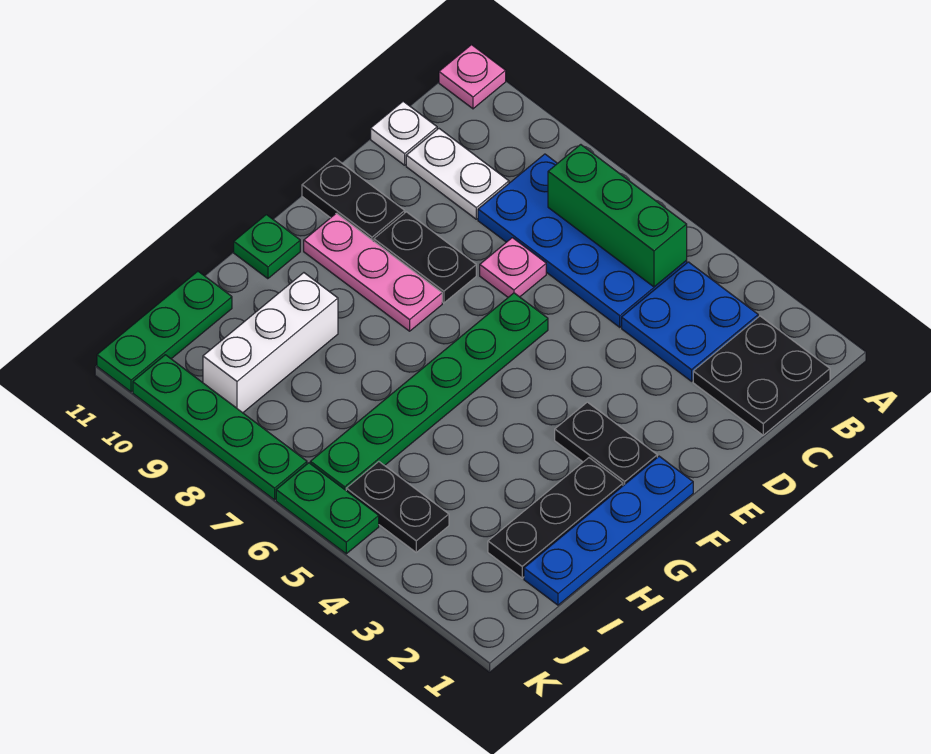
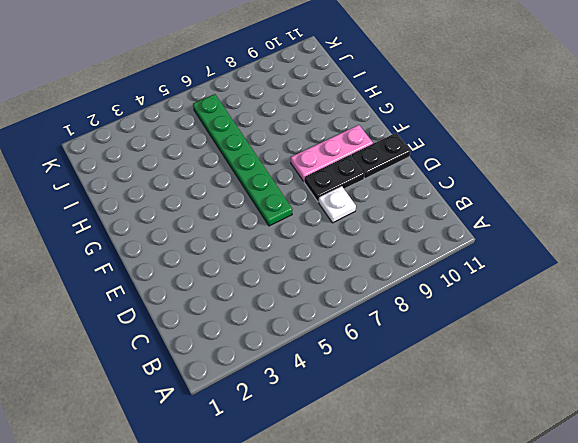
white 1x1 plate [319,186,356,223] -> white 1x1 plate moved to [371,101,437,165]
none -> pink 1x1 plate [439,45,506,109]
none -> black 2x2 plate [693,316,830,435]
none -> blue 2x2 plate [622,262,758,381]

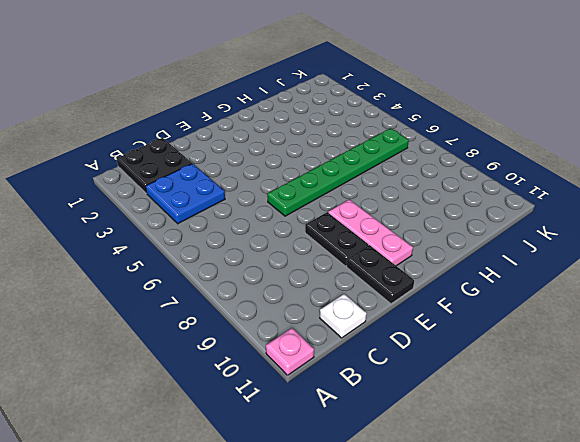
none -> blue 2x4 plate [478,154,687,327]
none -> white 1x2 plate [406,129,509,219]
none -> pink 1x1 plate [480,238,546,297]

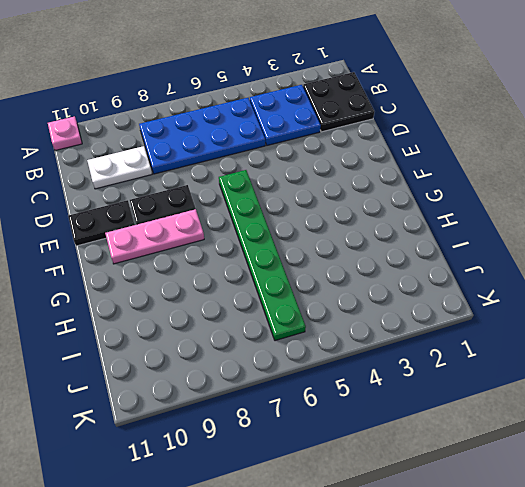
none -> white 1x1 plate [371,101,437,165]
none -> pink 1x1 plate [480,238,546,297]
none -> blue 1x4 plate [524,456,693,605]

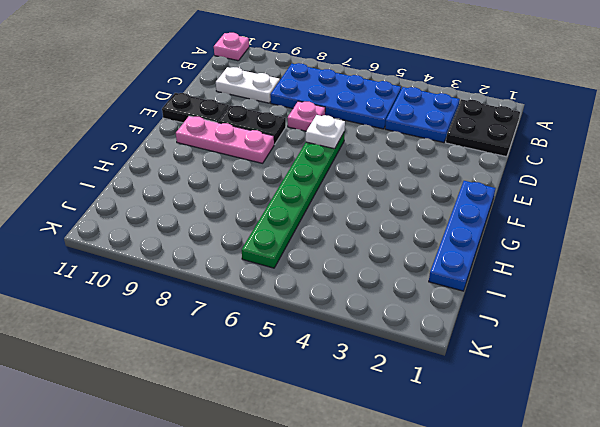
white 1x1 plate [306,115,345,149] -> white 1x1 plate moved to [371,101,437,165]
none -> black 1x2 plate [555,402,657,486]
none -> black 1x3 plate [488,458,623,578]
none -> green 1x1 plate [234,215,300,279]

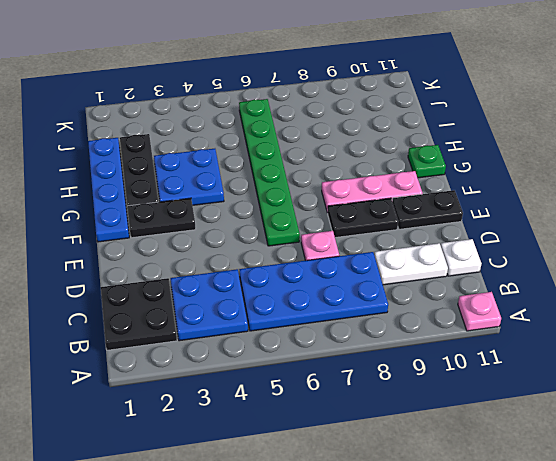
blue 2x2 plate [154,149,224,205] -> none
none -> white 1x3 brick [203,273,338,413]
none -> green 1x3 plate [97,271,232,392]
none -> black 1x2 plate [346,462,449,552]

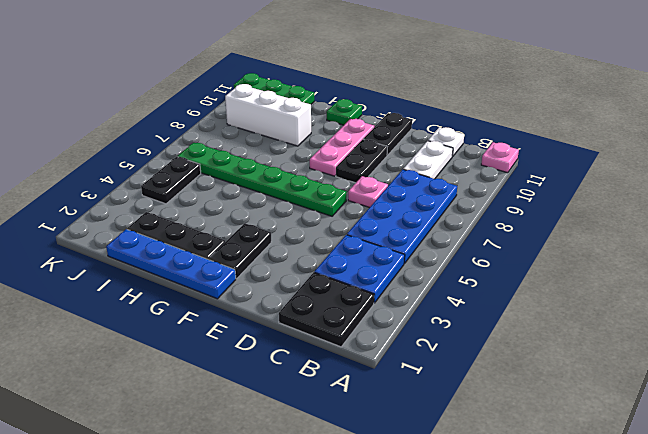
none -> green 1x2 plate [276,463,379,554]
none -> green 1x4 plate [133,355,307,500]
none -> green 1x3 brick [548,145,687,287]

